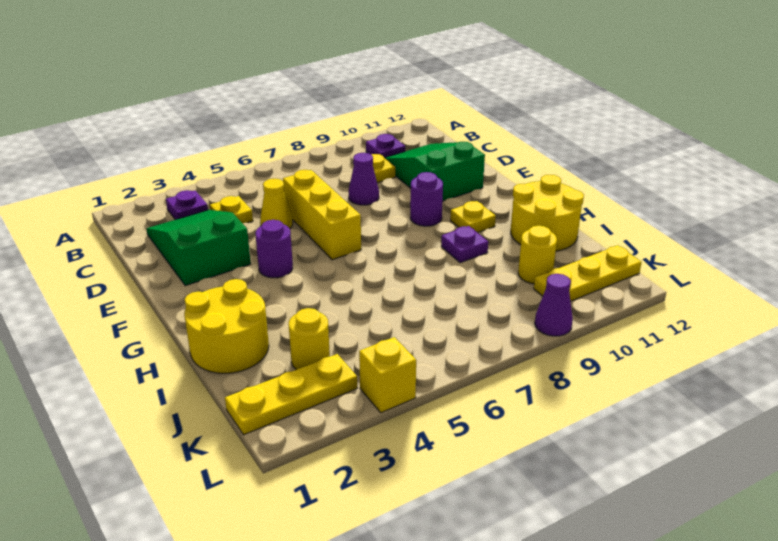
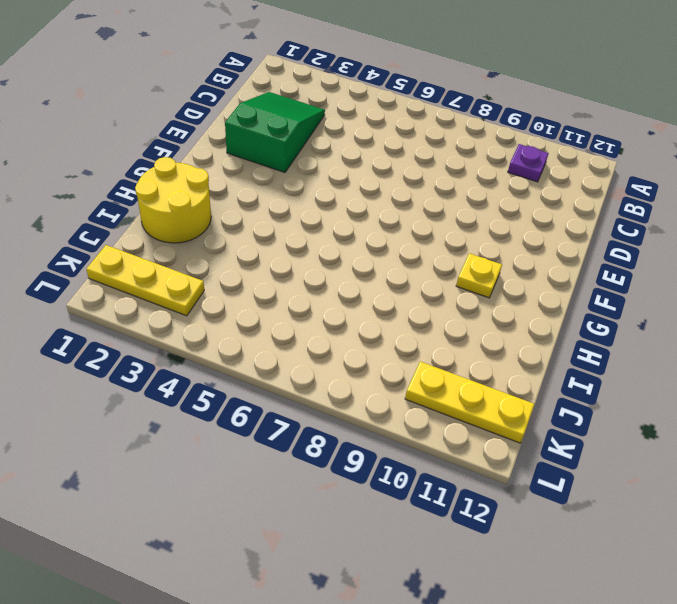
none -> purple 1x1 plate [166,190,208,220]
none -> yellow 1x1 plate [210,196,253,223]
none -> yellow 1x1 plate [371,154,395,183]

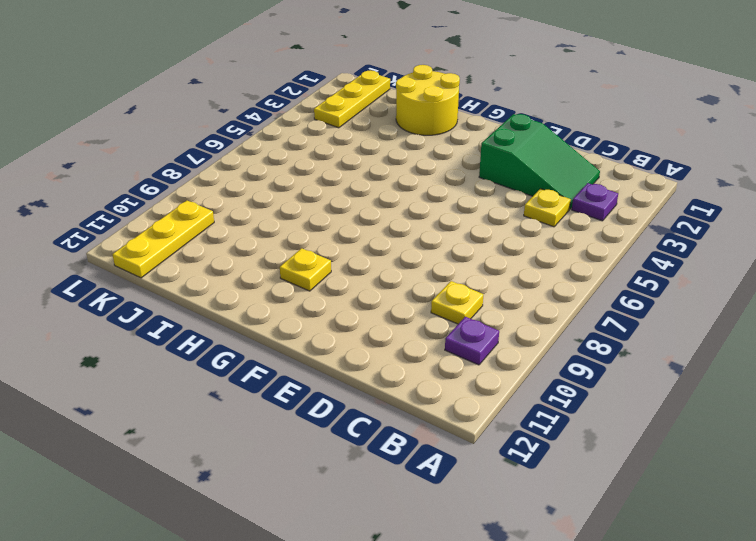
none -> green 2x3 slope [385,142,485,201]
none -> yellow 1x1 cone [260,178,293,229]
none -> yellow 1x3 brick [283,170,361,260]

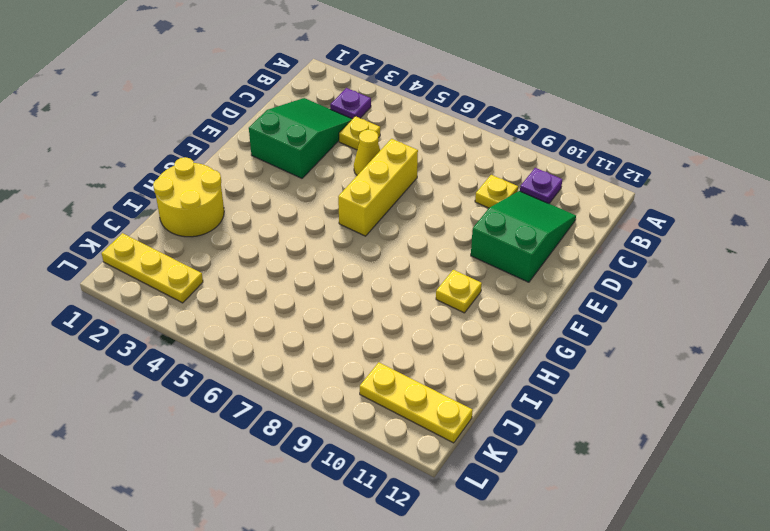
none -> purple 1x1 cone [348,153,379,205]
none -> purple 1x1 round brick [255,220,293,278]
none -> purple 1x1 round brick [410,172,443,226]

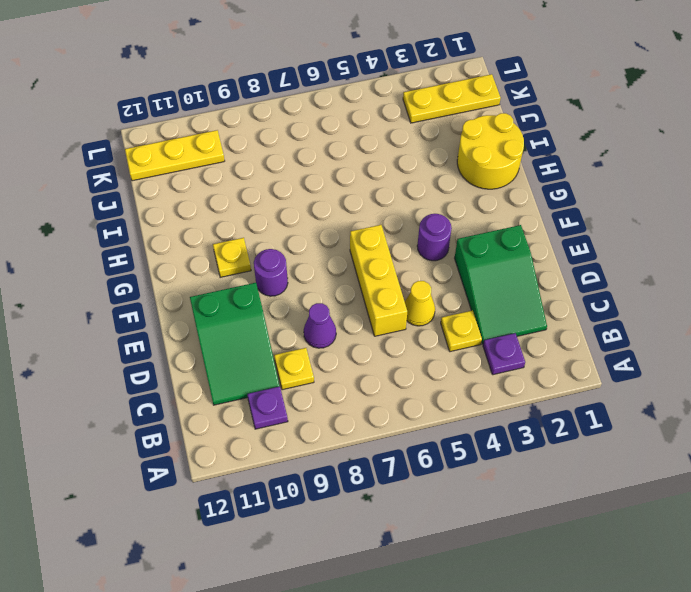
none -> purple 1x1 plate [441,226,488,263]
none -> yellow 2x2 round brick [511,175,584,251]
none -> yellow 1x1 round brick [289,308,330,370]

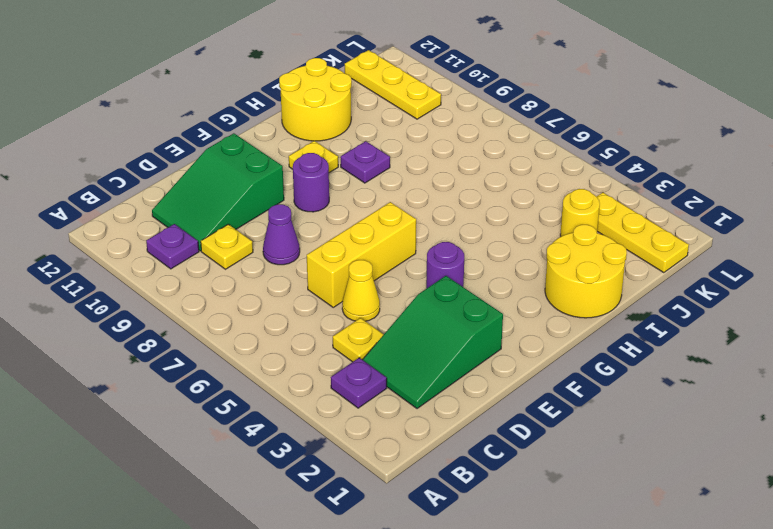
none -> yellow 1x1 round brick [518,226,557,284]
none -> yellow 1x1 brick [359,337,416,413]
none -> purple 1x1 cone [535,274,573,336]

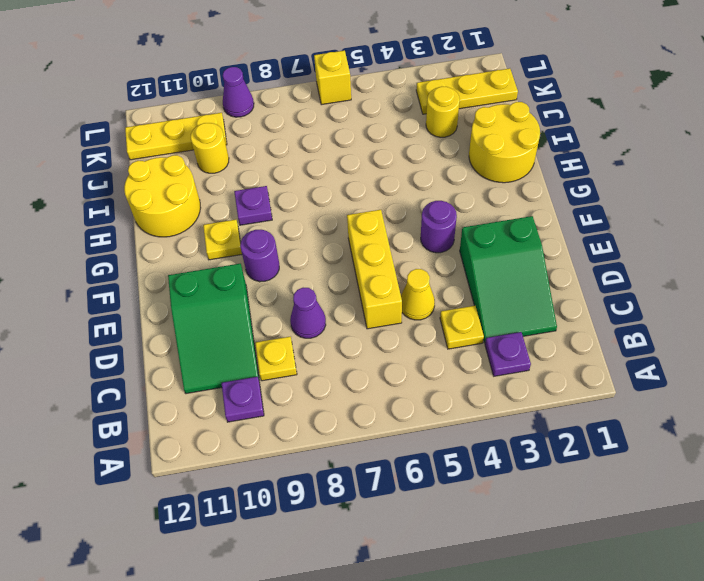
yellow 1x1 brick [314,50,351,105] -> yellow 1x1 brick moved to [359,337,416,413]

